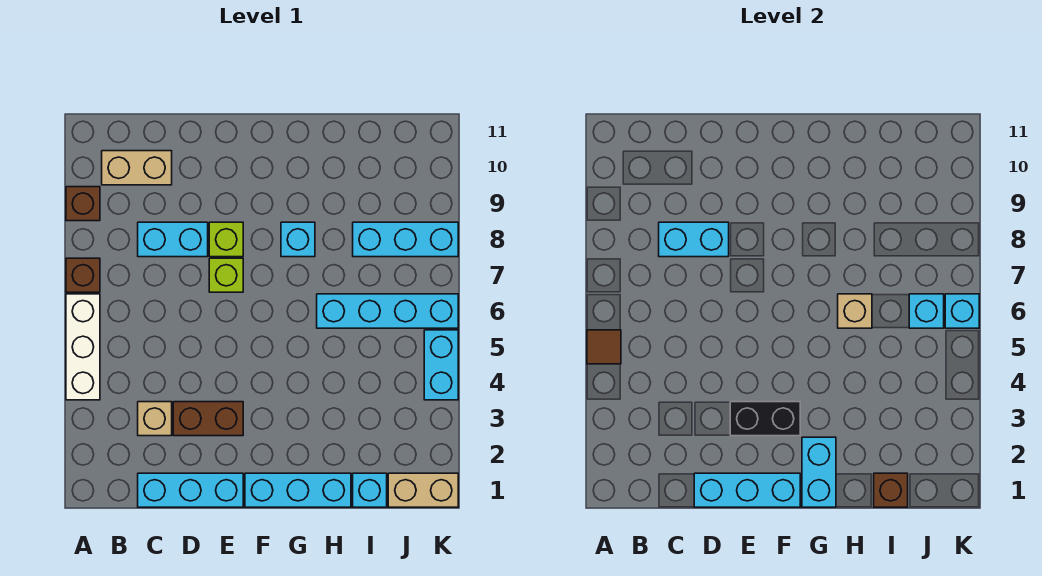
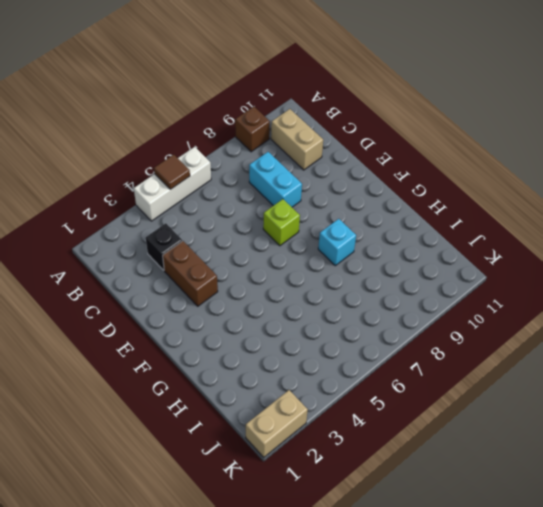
black 1x1 brick [146,223,182,270] -> tan 1x1 brick [138,402,172,436]
tan 1x2 brick [246,390,308,457] -> tan 1x2 brick turned to [388,473,458,507]
none -> brown 1x1 brick [66,258,100,292]
none -> cyan 1x3 brick [138,473,243,507]
none -> lime 1x1 brick [209,222,243,257]

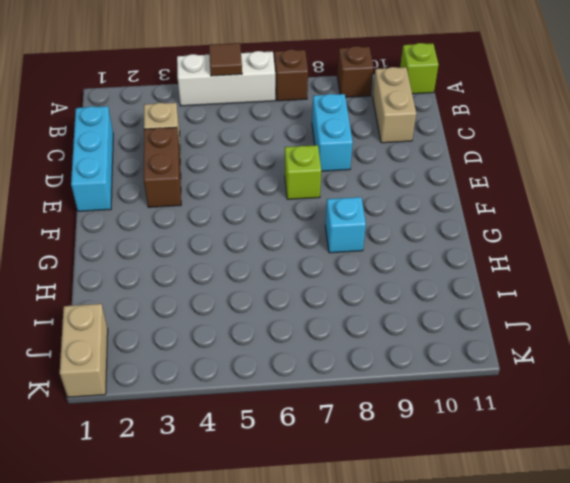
lime 1x1 brick [400,43,439,94] -> lime 1x1 brick moved to [209,222,243,257]
none -> cyan 1x3 brick [245,473,351,507]
none -> cyan 1x4 brick [317,294,458,328]
none -> cyan 1x1 brick [353,473,387,507]

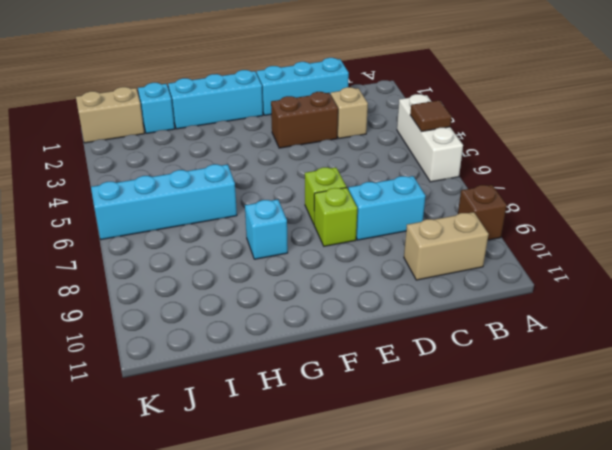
none -> brown 1x1 brick [66,258,100,292]
none -> cyan 1x3 brick [353,222,458,257]
none -> cyan 1x2 brick [424,330,458,400]

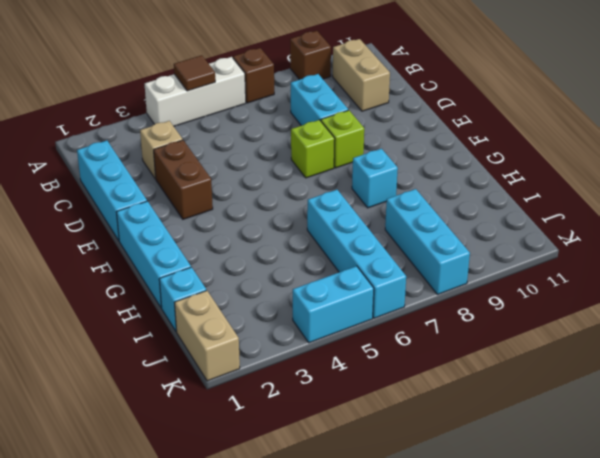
none -> cyan 1x2 brick [659,222,729,257]
none -> cyan 1x3 brick [694,473,800,507]
none -> black 1x2 brick [730,402,800,436]

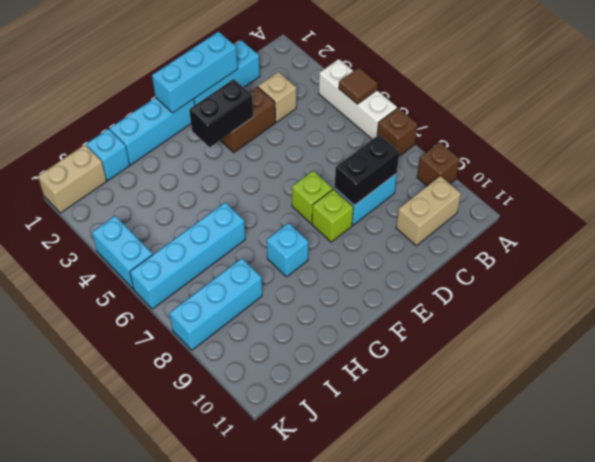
black 1x2 brick [335,135,399,206] -> cyan 1x2 brick [659,222,729,257]
none -> cyan 1x2 brick [802,437,836,507]
none -> tan 1x1 brick [838,294,872,328]
none -> brown 1x1 brick [874,473,908,507]

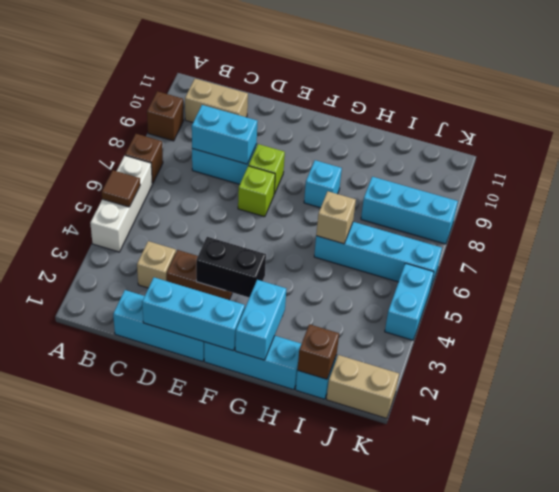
none -> cyan 1x1 brick [909,294,944,328]
none -> cyan 1x1 brick [945,294,979,328]

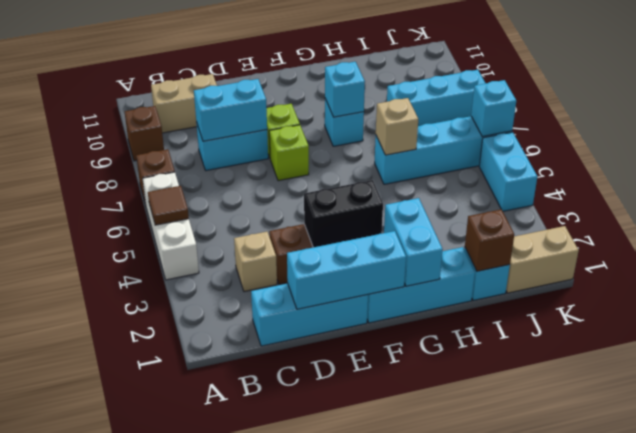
cyan 1x1 brick [325,62,365,117] -> cyan 1x1 brick moved to [909,294,944,328]

